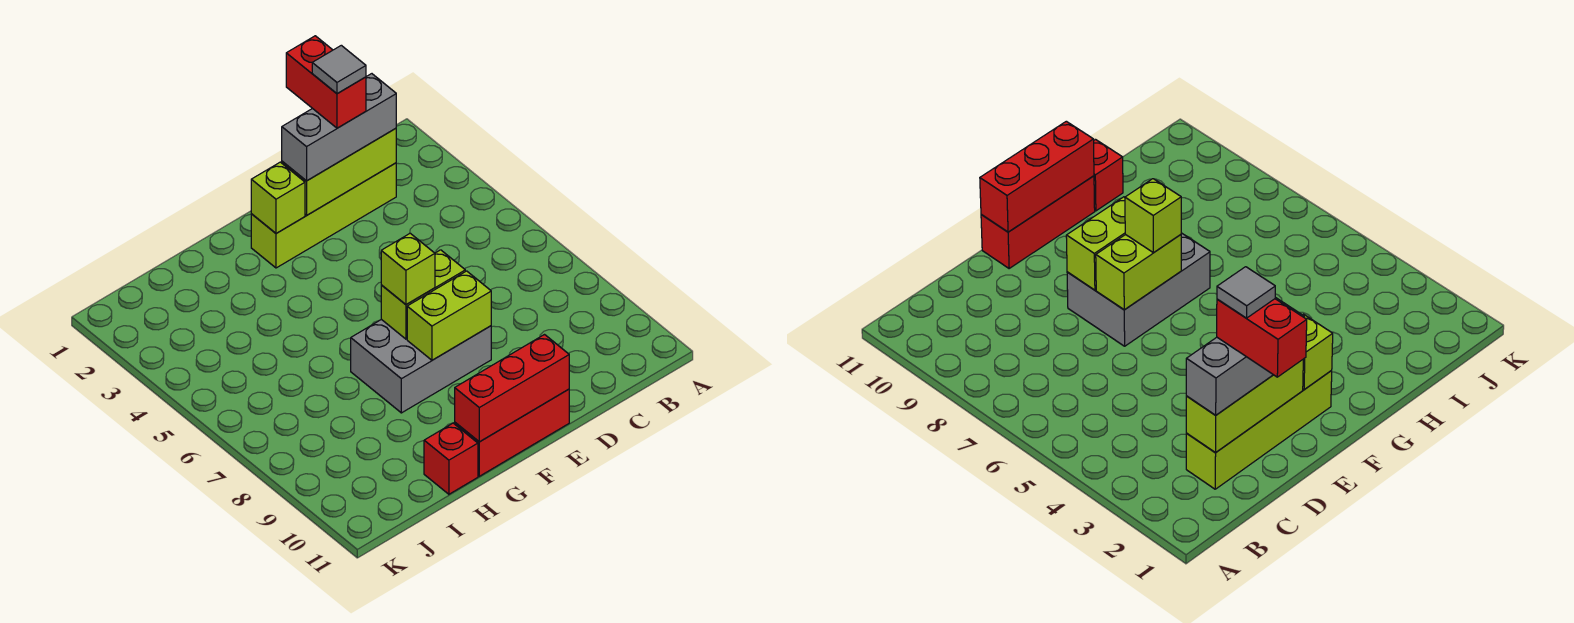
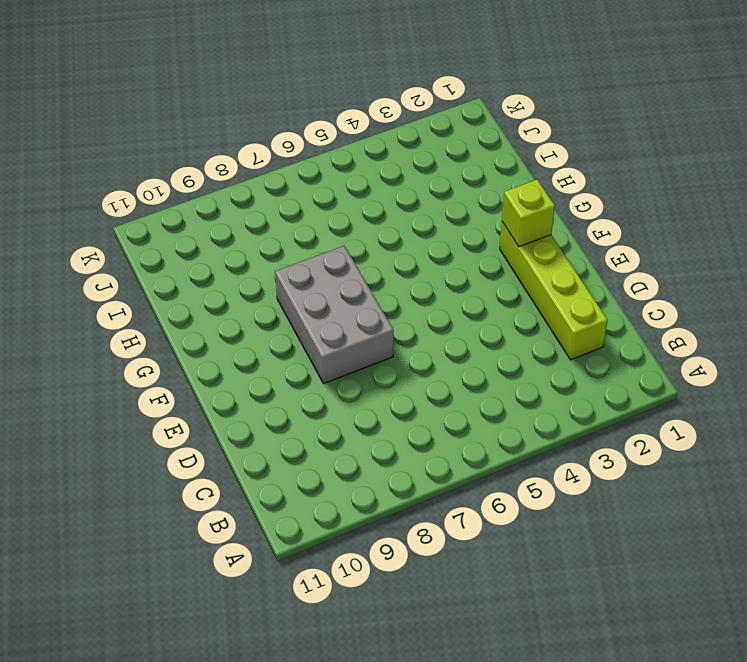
none -> red 1x3 brick [455,389,569,476]
none -> red 1x1 brick [424,423,478,494]
none -> lime 1x3 brick [282,128,396,215]

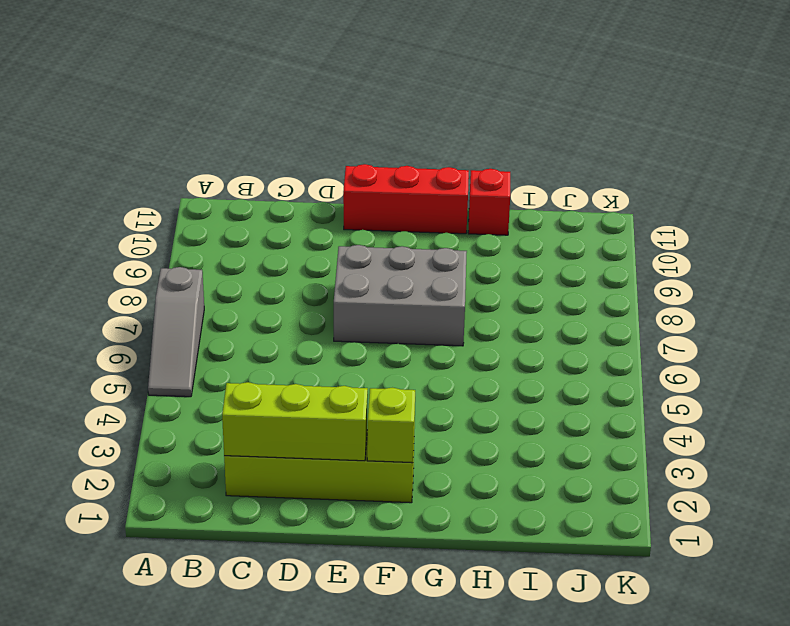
grey 1x3 slope [148,267,204,397] -> none
none -> lime 1x2 brick [381,250,465,339]
none -> lime 1x2 brick [407,271,491,360]
none -> red 1x3 brick [455,335,569,442]

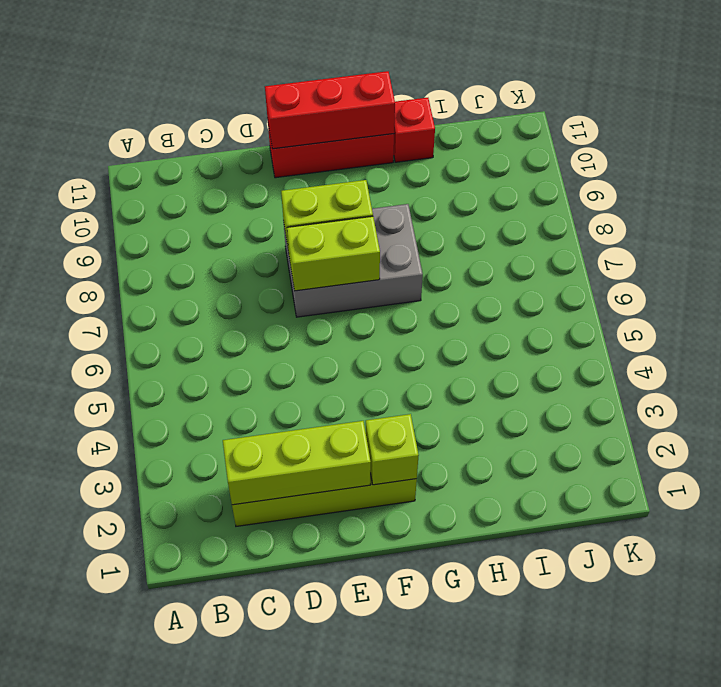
none -> grey 1x3 brick [282,74,396,181]
none -> lime 1x1 brick [381,233,435,305]
none -> red 1x2 brick [286,36,366,128]

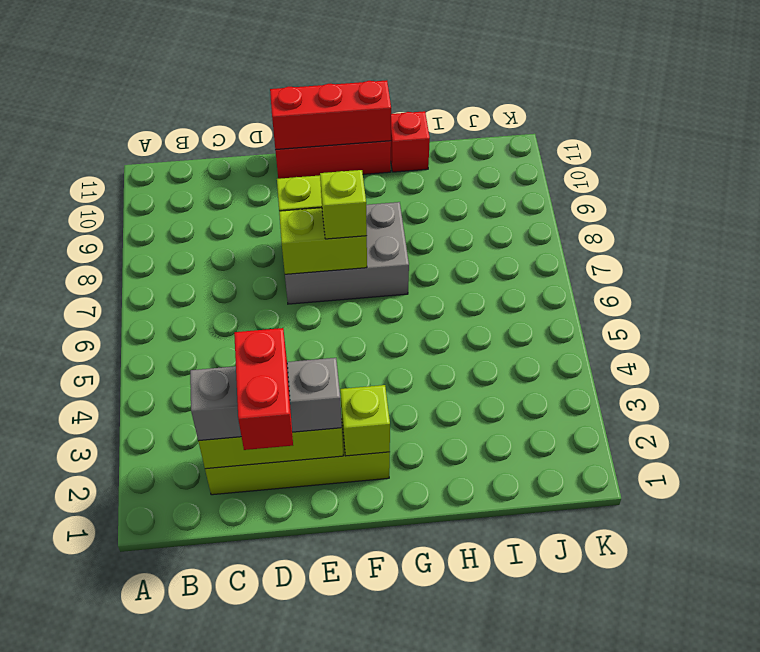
none -> grey 1x1 tile [312,45,366,94]

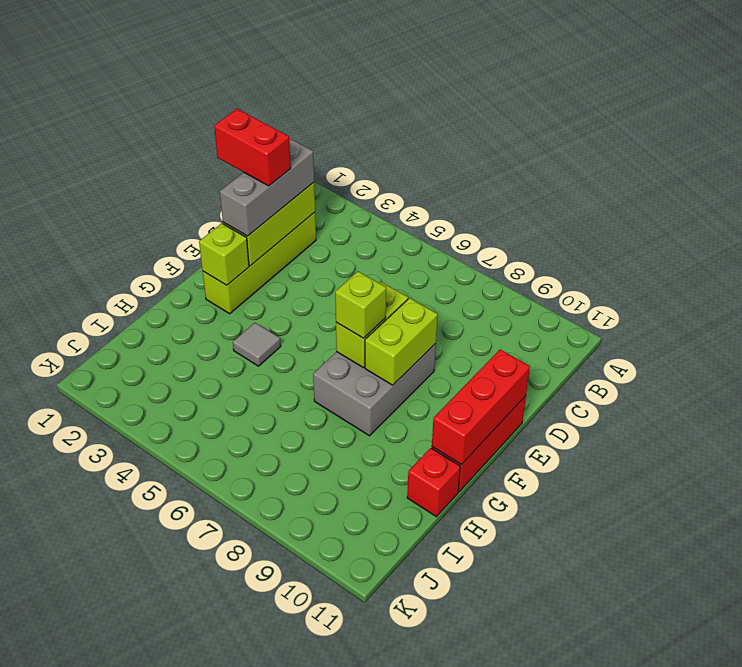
grey 1x1 tile [233,323,281,366] -> grey 1x1 tile moved to [312,45,366,94]

